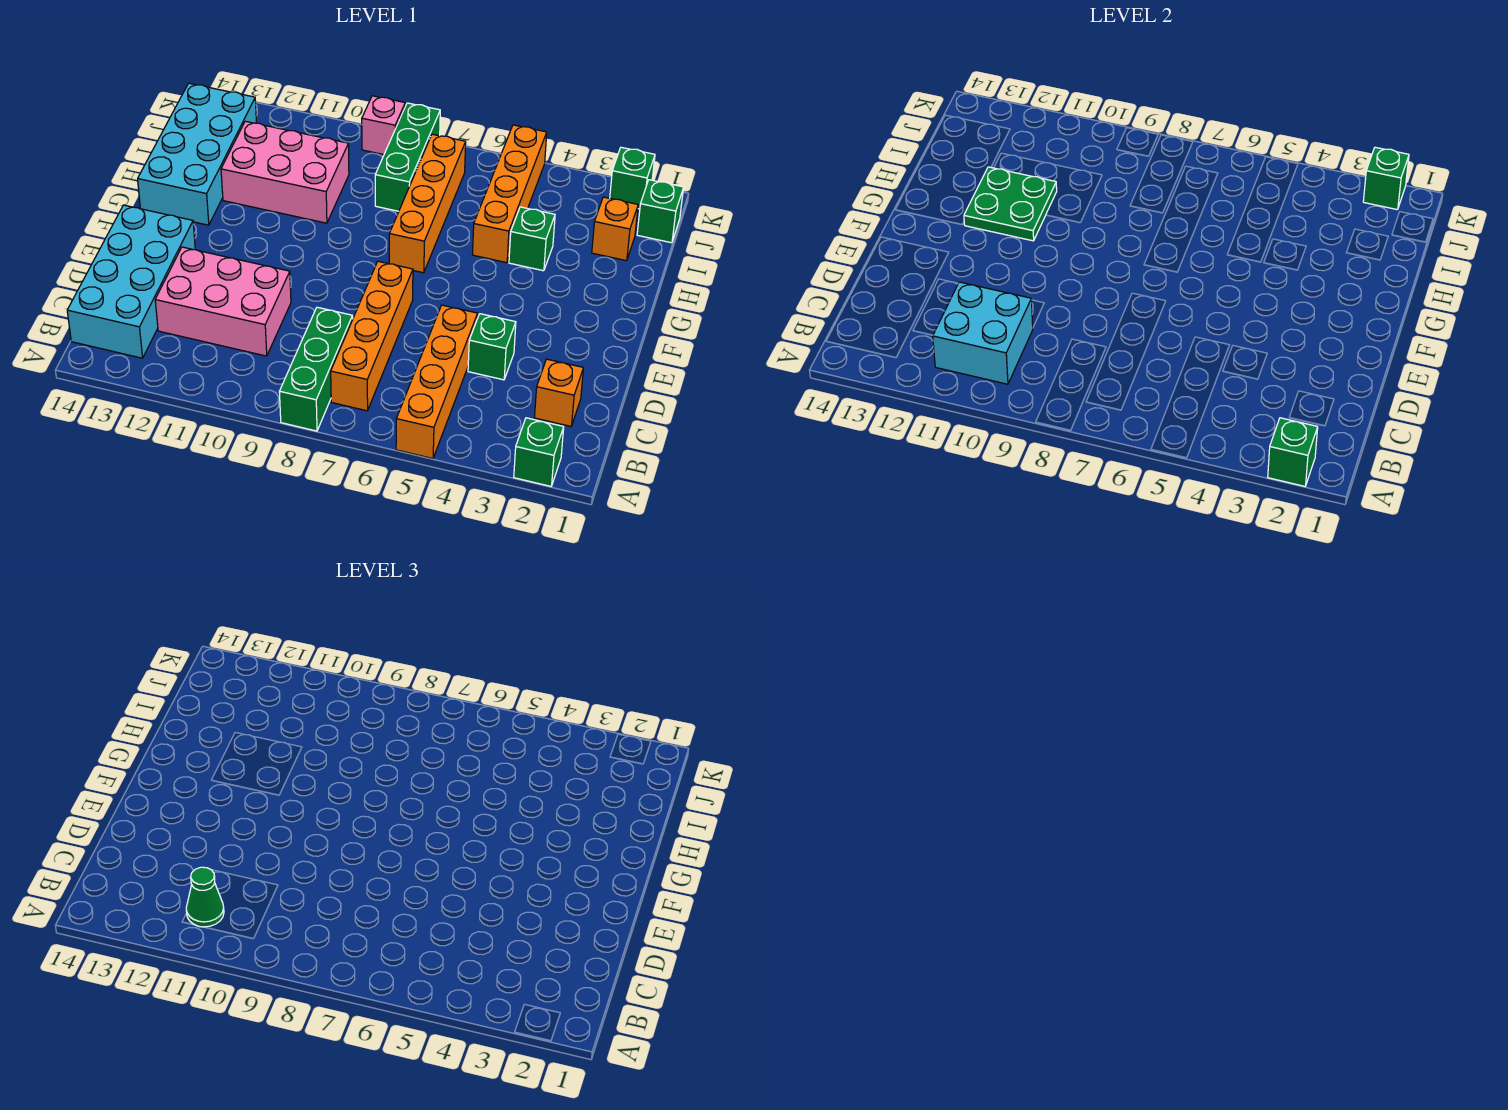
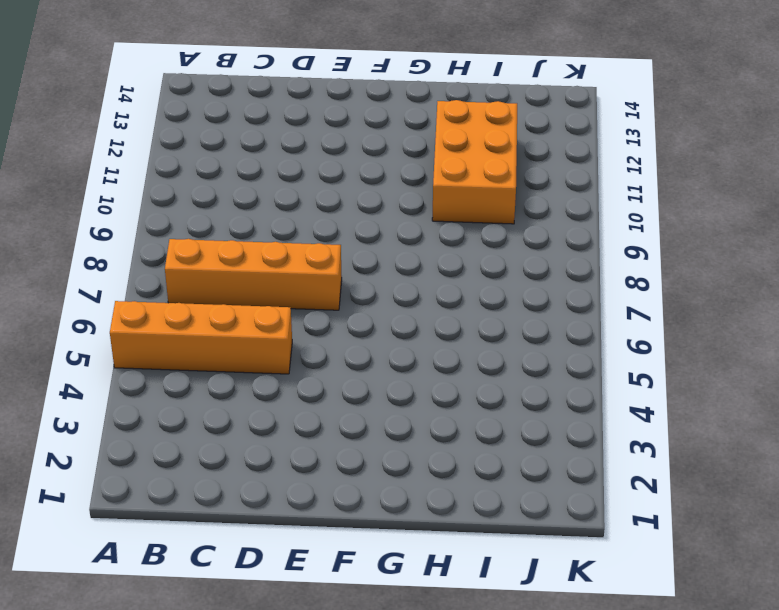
orange 2x3 brick [432,100,517,224] -> pink 2x3 brick [221,121,349,223]
none -> green 1x1 brick [514,418,564,486]
none -> green 1x3 brick [279,307,353,431]
none -> cyan 2x4 brick [67,205,195,358]

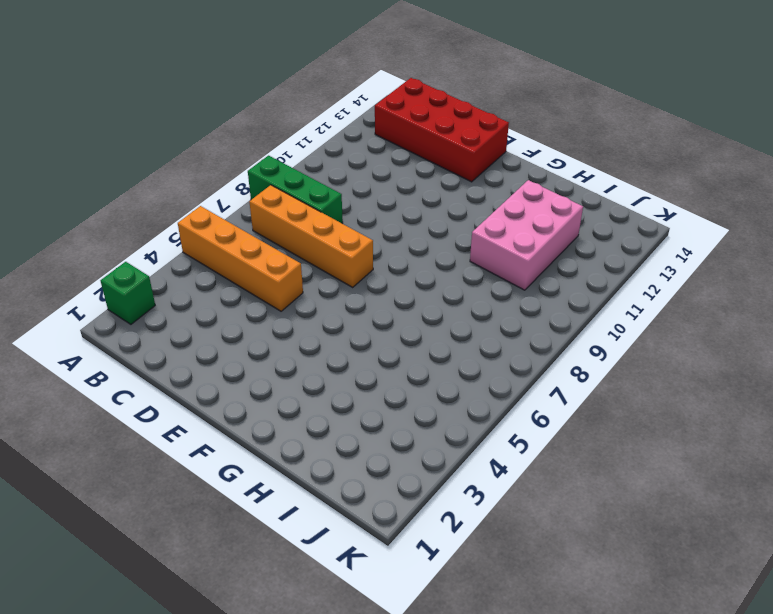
red 2x4 brick [375,78,509,182] -> cyan 2x4 brick [67,205,195,358]
none -> orange 1x1 brick [534,359,583,426]
none -> pink 2x3 brick [155,247,291,356]
none -> green 1x1 brick [468,314,516,380]

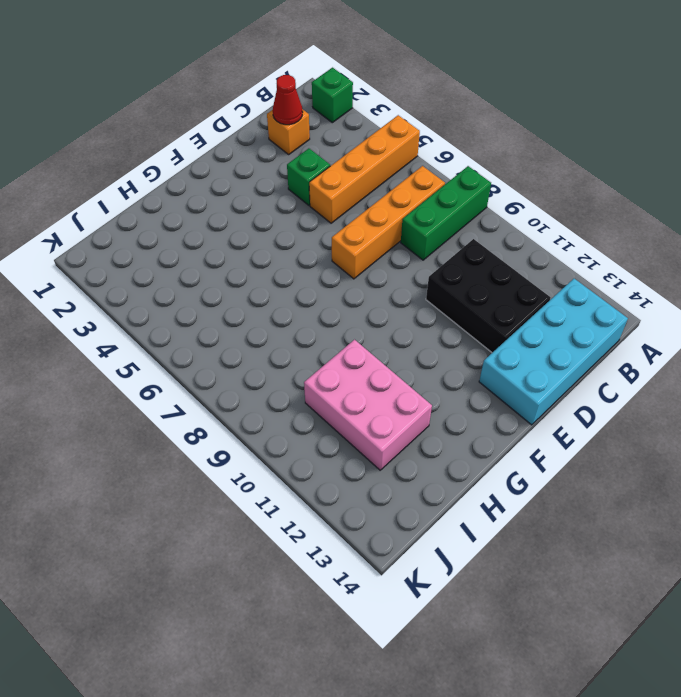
red 1x1 cone [273,75,303,125] -> none
black 2x3 brick [426,239,551,353] -> pink 2x3 brick [155,247,291,356]
none -> orange 1x4 brick [389,134,466,273]
none -> cyan 2x4 brick [138,83,257,225]
none -> green 1x1 brick [509,207,555,271]

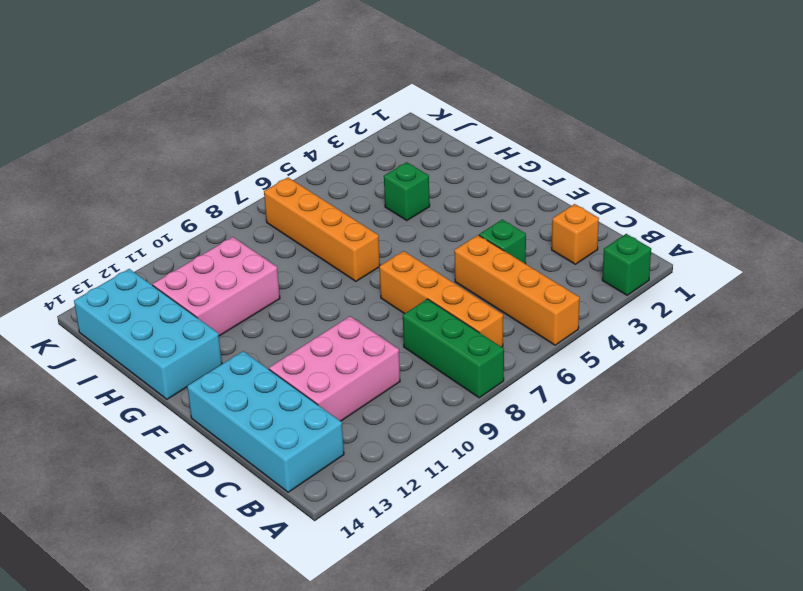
none -> orange 1x4 brick [472,125,547,263]
none -> orange 1x1 brick [592,197,638,261]
none -> green 1x3 brick [375,103,440,211]

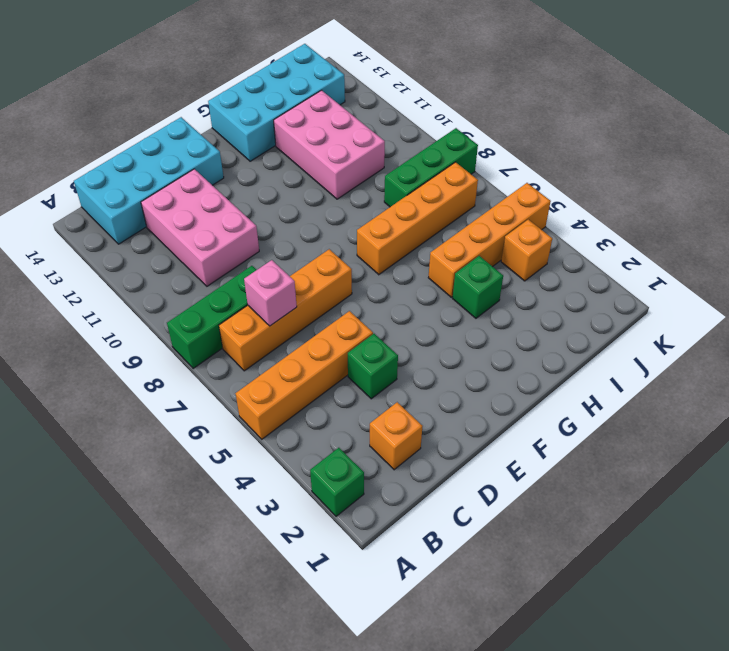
pink 1x1 brick [244,260,297,326] -> pink 1x1 brick moved to [362,96,405,155]
orange 1x1 brick [501,219,552,281] -> orange 1x1 brick moved to [592,197,638,261]
none -> green 1x1 brick [637,180,684,243]
none -> green 1x1 brick [610,147,655,209]
none -> green 1x1 brick [1268,418,1318,486]

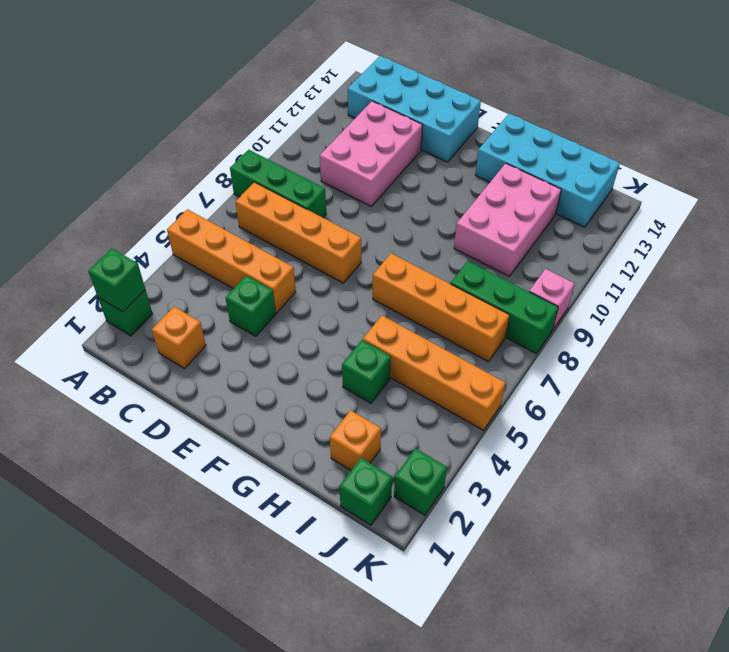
none -> cyan 2x2 brick [933,282,1033,384]
none -> green 2x2 plate [964,167,1057,241]
none -> green 1x1 brick [1363,147,1409,210]

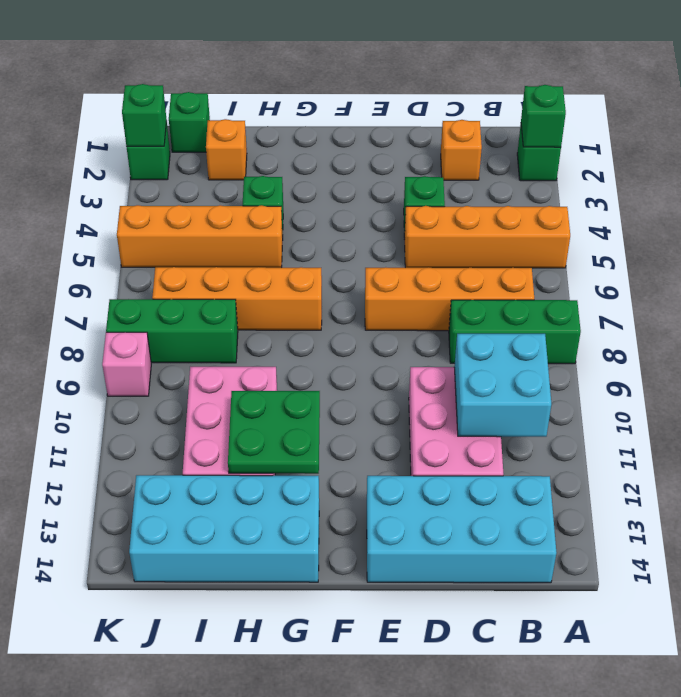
none -> green 1x1 cone [186,867,224,927]

